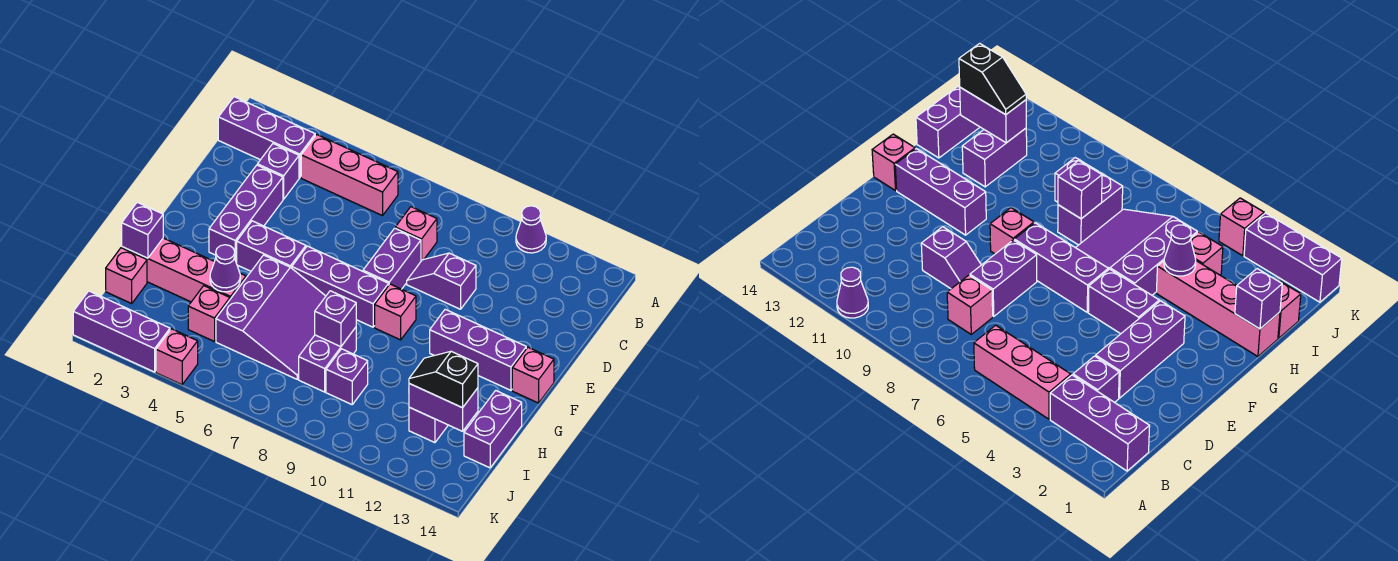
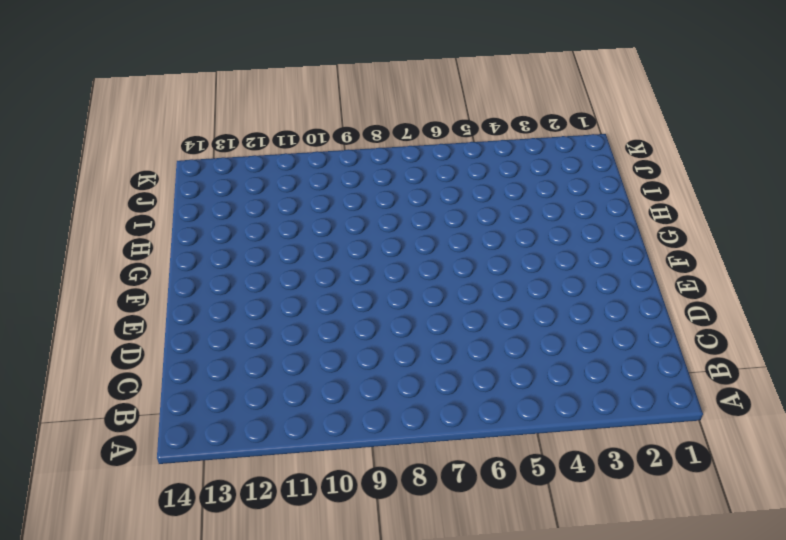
none -> purple 1x1 cone [516,206,546,253]
none -> purple 1x3 brick [218,97,315,178]
none -> pink 1x3 brick [301,135,398,216]

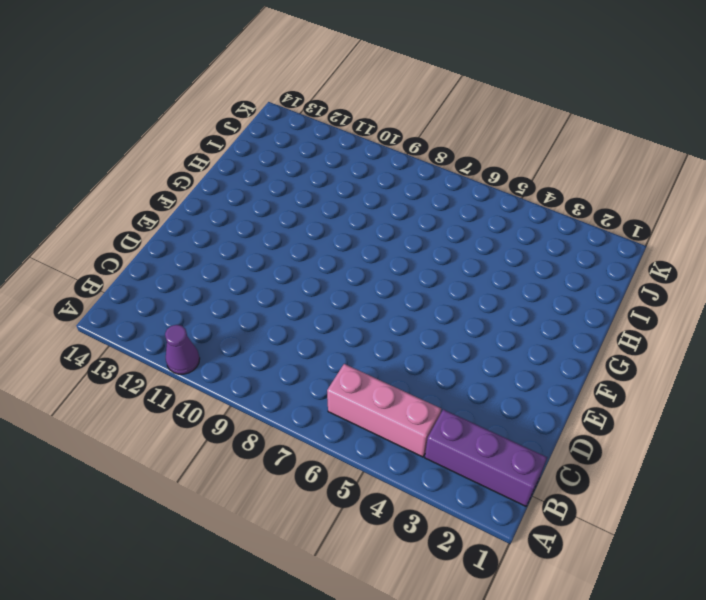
none -> purple 1x1 brick [257,144,299,199]
none -> pink 1x1 brick [395,207,437,261]
none -> purple 1x3 brick [209,165,283,263]

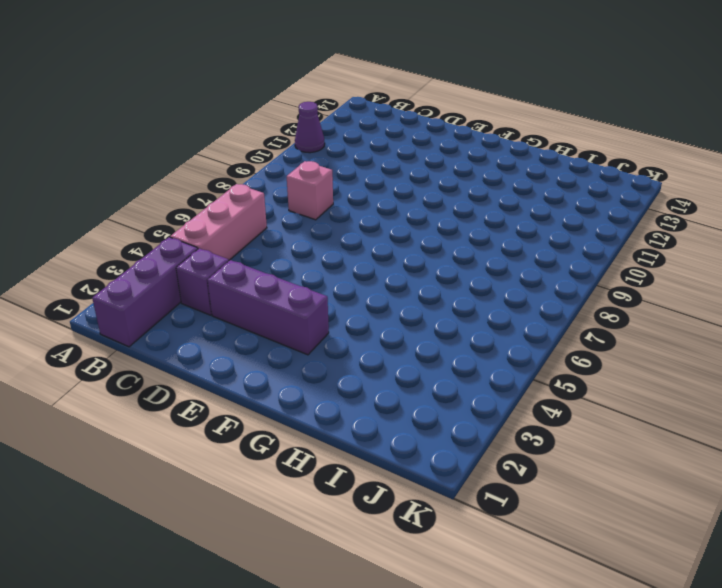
none -> purple 1x2 brick [363,228,421,289]
none -> purple 1x2 slope [407,253,476,309]
none -> purple 1x2 brick [237,221,306,271]

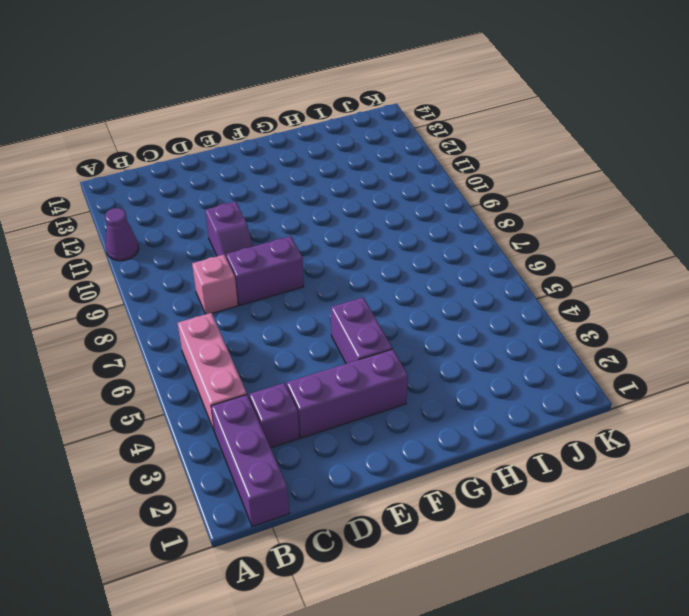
none -> purple 1x3 brick [292,246,389,327]
none -> pink 1x1 brick [375,284,416,340]
none -> purple 1x3 brick [430,309,526,390]

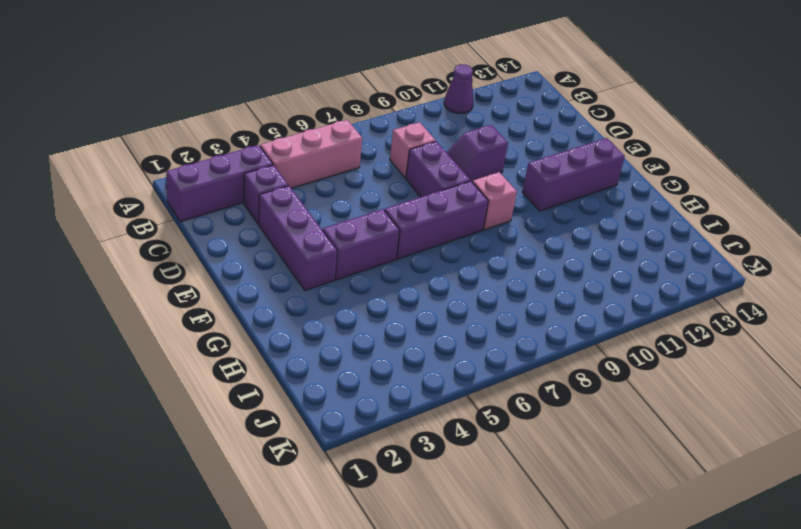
none -> pink 1x1 brick [512,347,554,403]
none -> purple 3x3 slope [216,255,326,379]
none -> pink 1x4 brick [122,238,246,302]

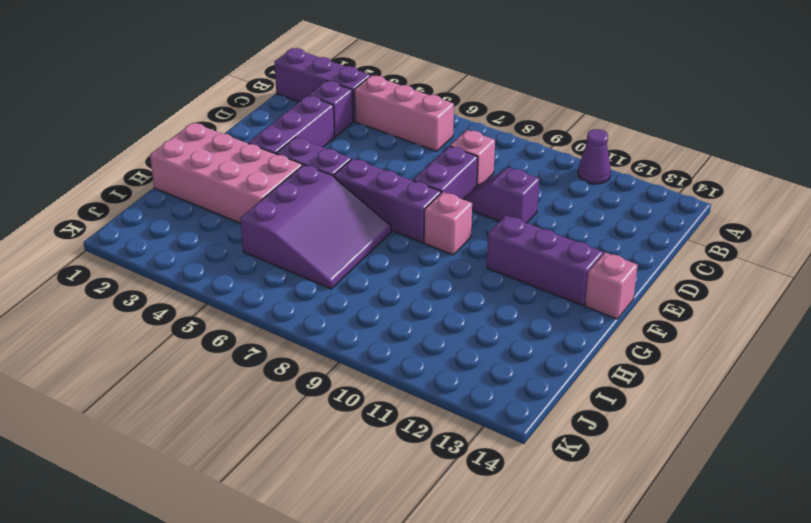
pink 2x4 brick [150,123,302,223] -> pink 1x4 brick [122,238,246,302]
none -> purple 1x2 brick [299,327,356,392]
none -> purple 1x2 brick [409,407,448,443]
none -> purple 1x2 brick [464,390,522,468]

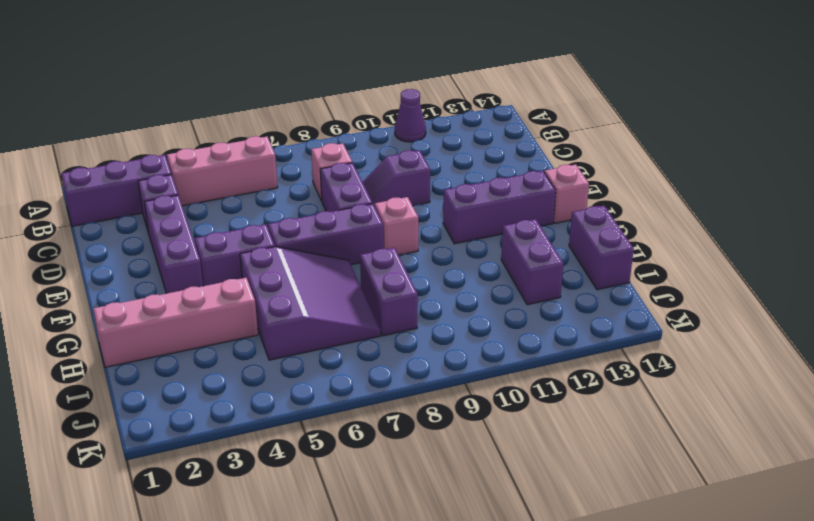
none -> pink 1x1 brick [106,248,147,303]
none -> pink 1x1 brick [188,286,230,342]
none -> purple 1x1 brick [326,349,368,404]

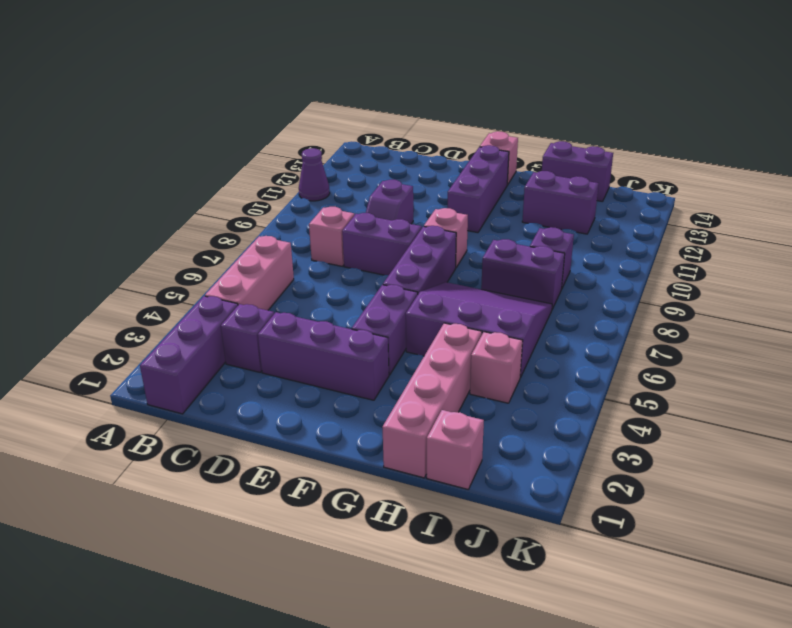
none -> purple 1x3 brick [73,291,170,372]
none -> pink 1x1 brick [156,329,198,385]
none -> purple 1x1 brick [122,202,163,258]

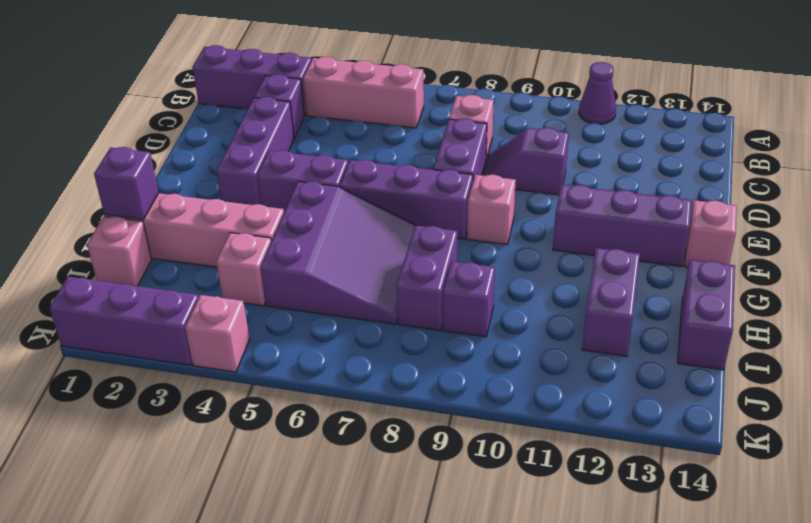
none -> purple 1x1 cone [210,245,240,292]
none -> purple 1x1 brick [315,291,356,347]
none -> purple 1x2 brick [409,384,478,431]

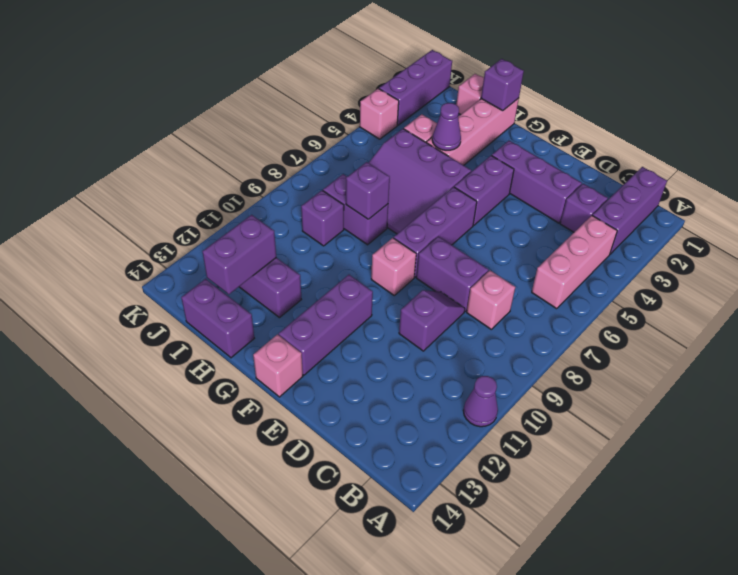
none -> black 1x2 slope [409,351,478,408]

